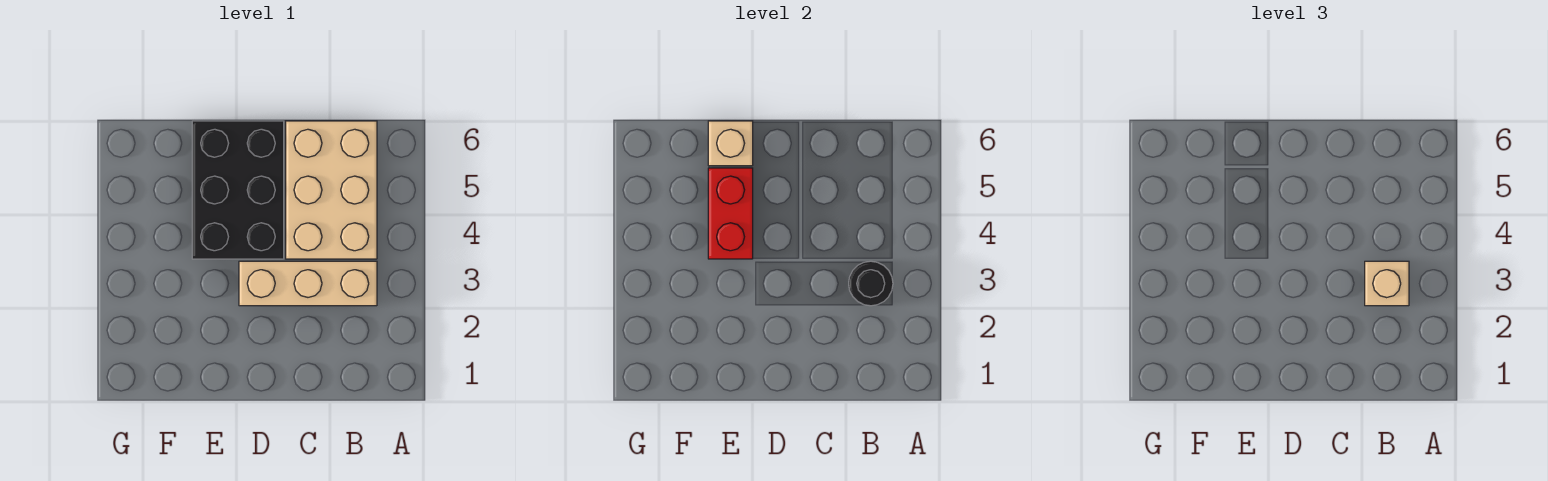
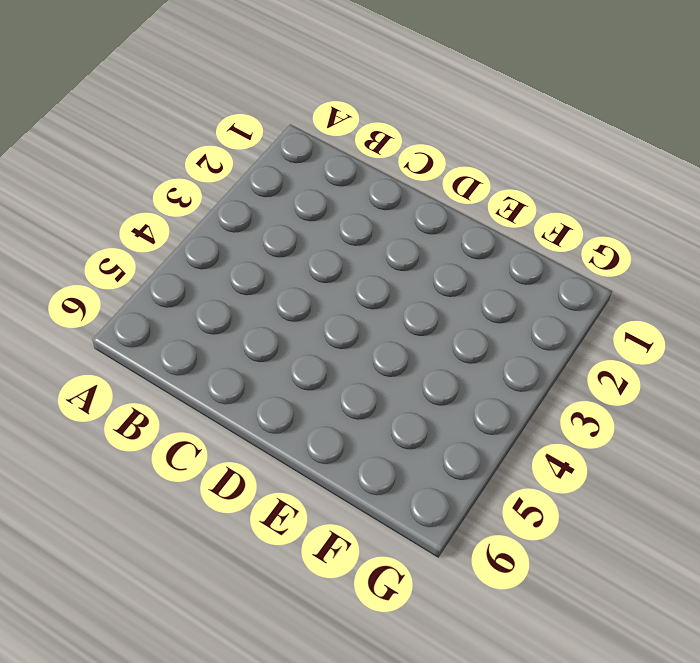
none -> tan 1x3 brick [239,261,377,306]
none -> tan 2x3 brick [286,121,377,259]

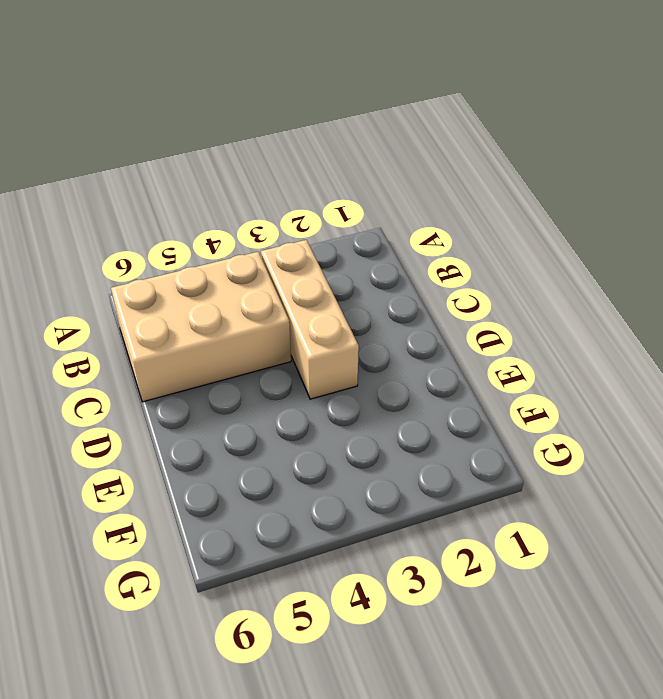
none -> black 2x3 brick [192,121,284,259]
none -> black 1x1 round brick [849,261,893,306]

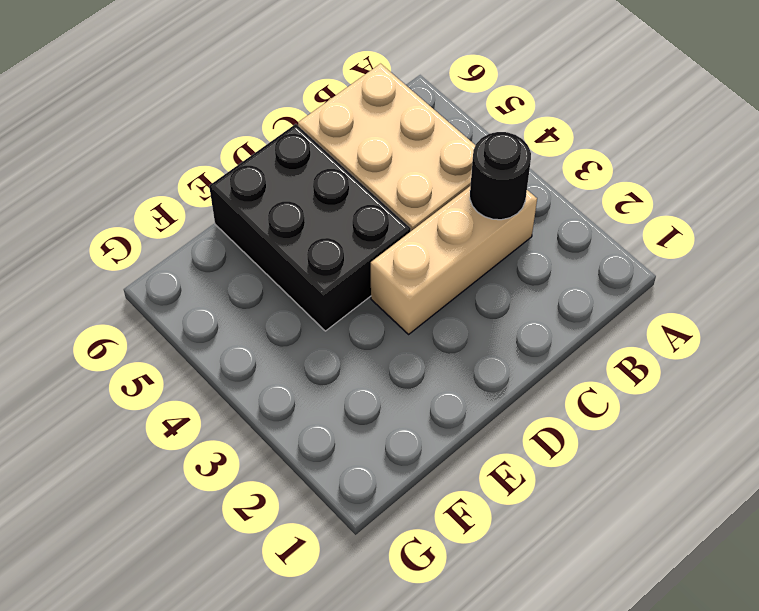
none -> red 1x2 brick [708,168,753,259]
none -> tan 1x1 brick [708,121,753,166]

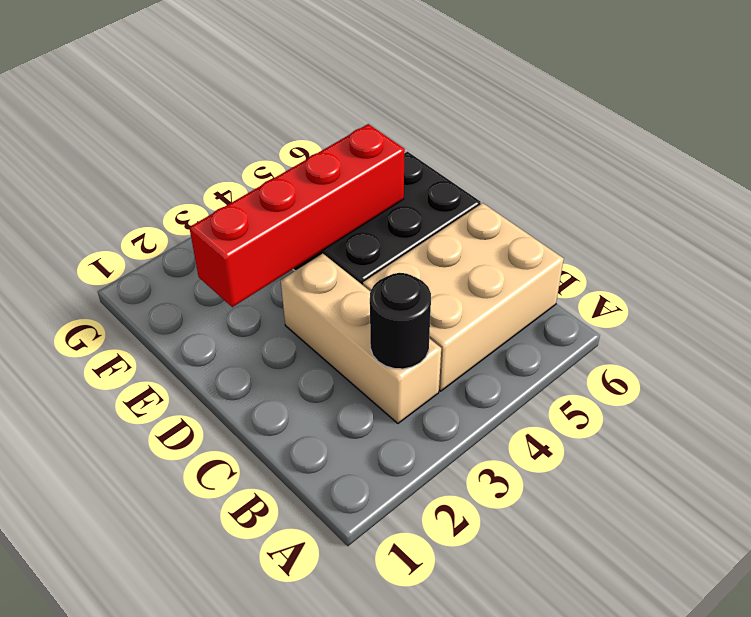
red 1x4 brick [189,124,405,307] -> red 1x2 brick [708,168,753,259]
none -> tan 1x1 brick [708,121,753,166]
none -> tan 1x1 brick [1365,261,1409,306]

